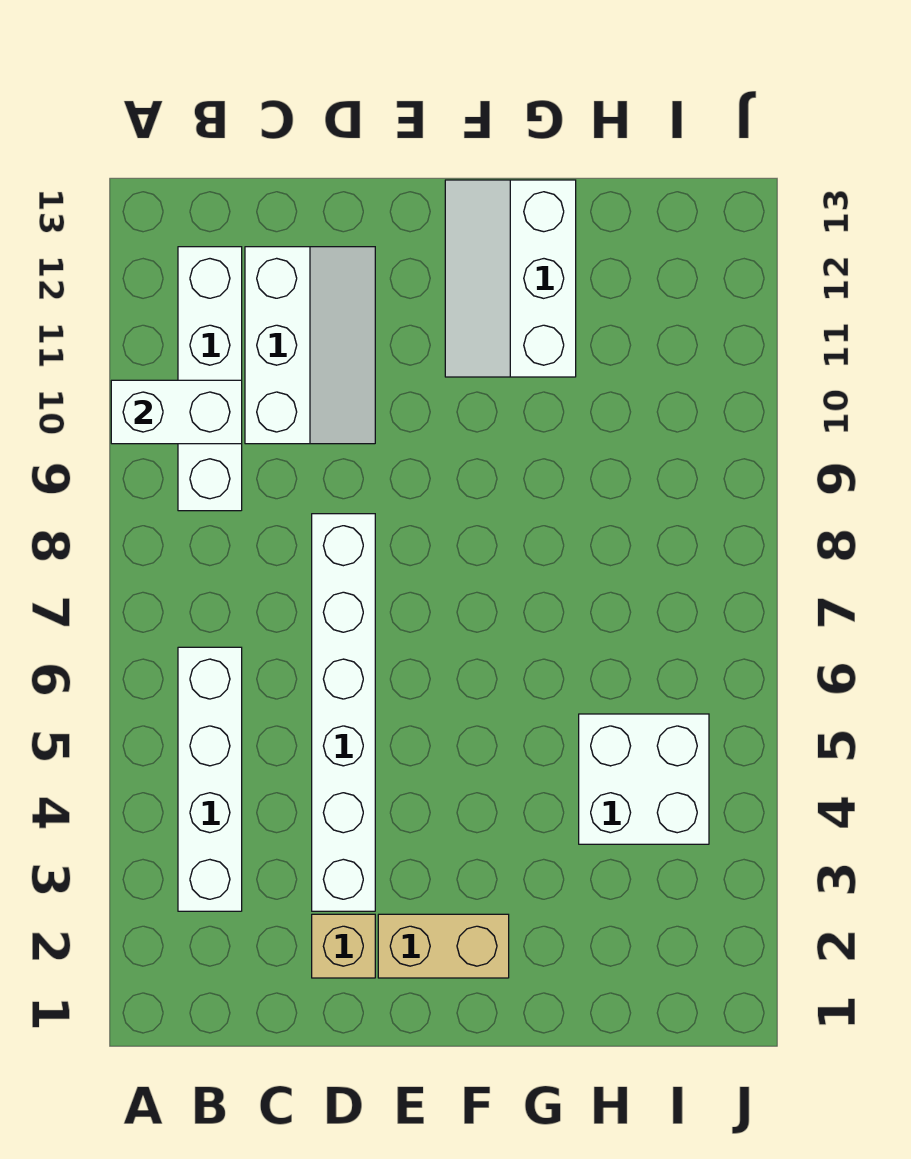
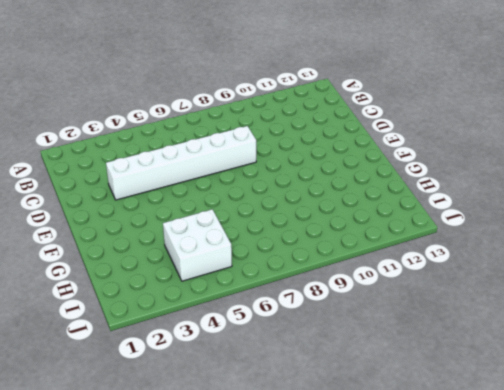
none -> white 1x4 brick [178,647,242,911]
none -> white 1x4 brick [178,247,242,511]

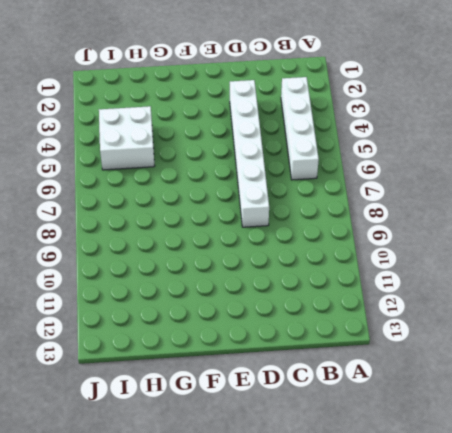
none -> white 1x4 brick [178,247,242,511]
none -> white 2x3 slope [245,247,375,444]

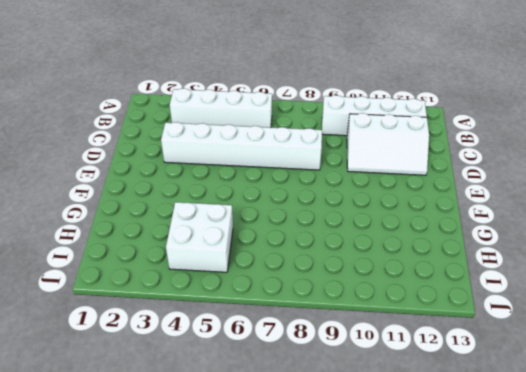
none -> tan 1x1 brick [312,914,375,978]
none -> tan 1x2 brick [378,914,509,978]

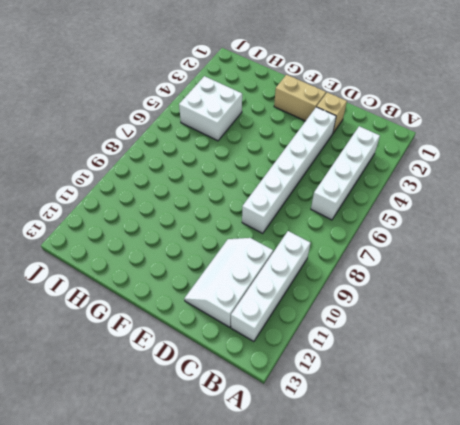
none -> white 2x3 slope [445,180,576,377]
none -> white 1x2 brick [111,380,242,444]

